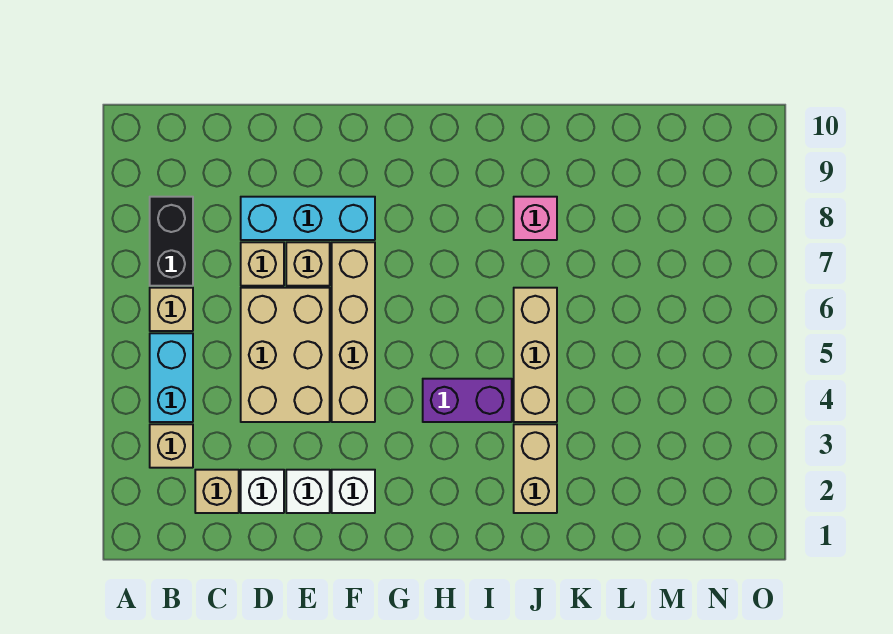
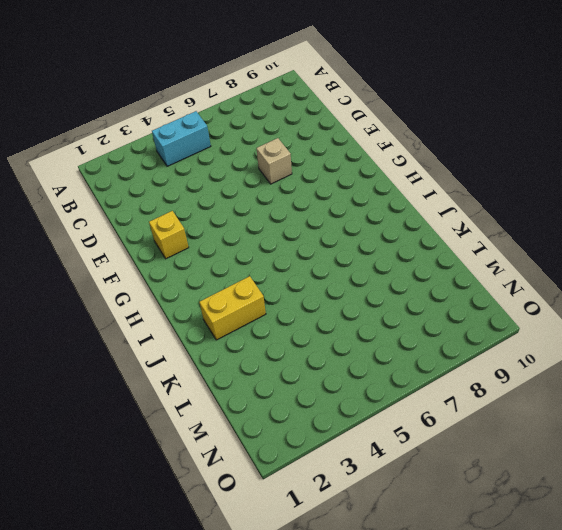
yellow 1x1 brick [149,211,189,259] -> white 1x1 brick [332,470,375,513]
yellow 1x2 brick [199,276,266,340] -> tan 1x2 brick [514,424,557,513]
none -> tan 1x1 brick [150,424,193,468]
none -> tan 1x1 brick [150,288,193,331]
none -> black 1x2 brick [150,197,193,286]

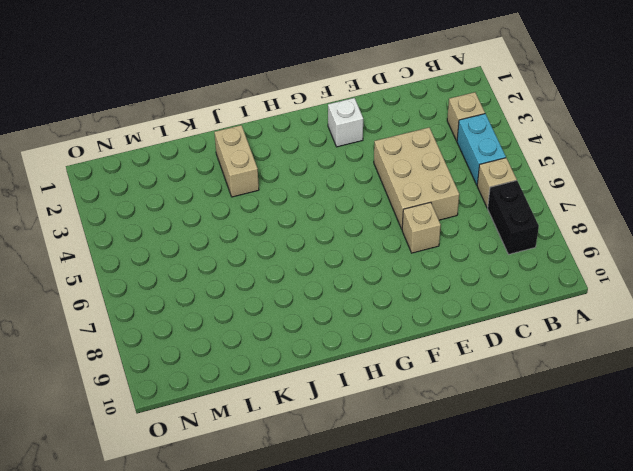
none -> tan 1x1 brick [195,470,239,513]
none -> white 1x1 brick [241,470,284,513]
none -> tan 1x1 brick [241,242,284,286]

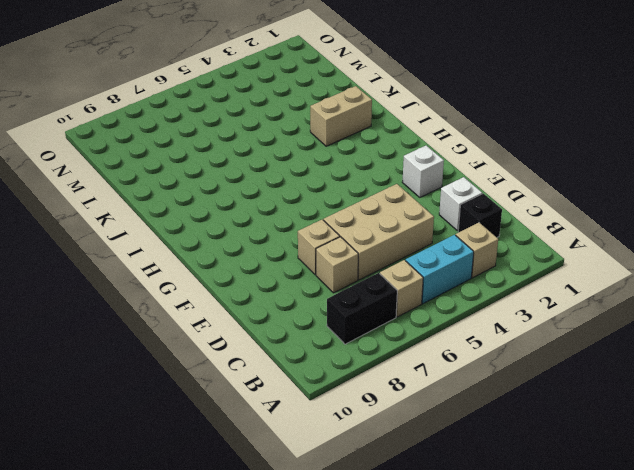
black 1x1 brick [458,194,502,237] -> tan 1x1 brick [195,470,239,513]
none -> cyan 1x3 brick [241,197,375,240]
none -> white 1x1 brick [286,470,330,513]
none -> tan 1x4 brick [332,242,375,422]

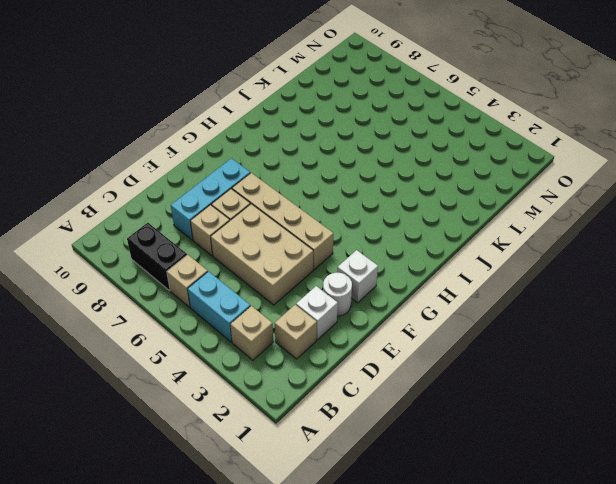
white 1x1 round brick [323,273,352,316] -> white 1x1 brick [286,470,330,513]
none -> purple 1x2 brick [423,379,512,422]
none -> tan 1x2 brick [514,424,557,513]
none -> tan 1x3 brick [514,288,557,422]

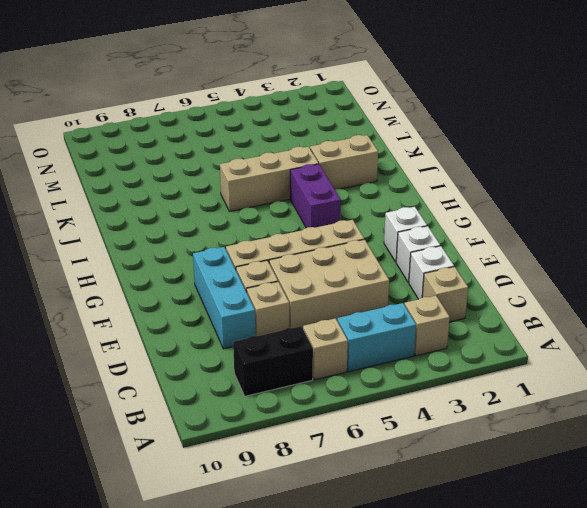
none -> pink 1x1 brick [514,197,557,240]

